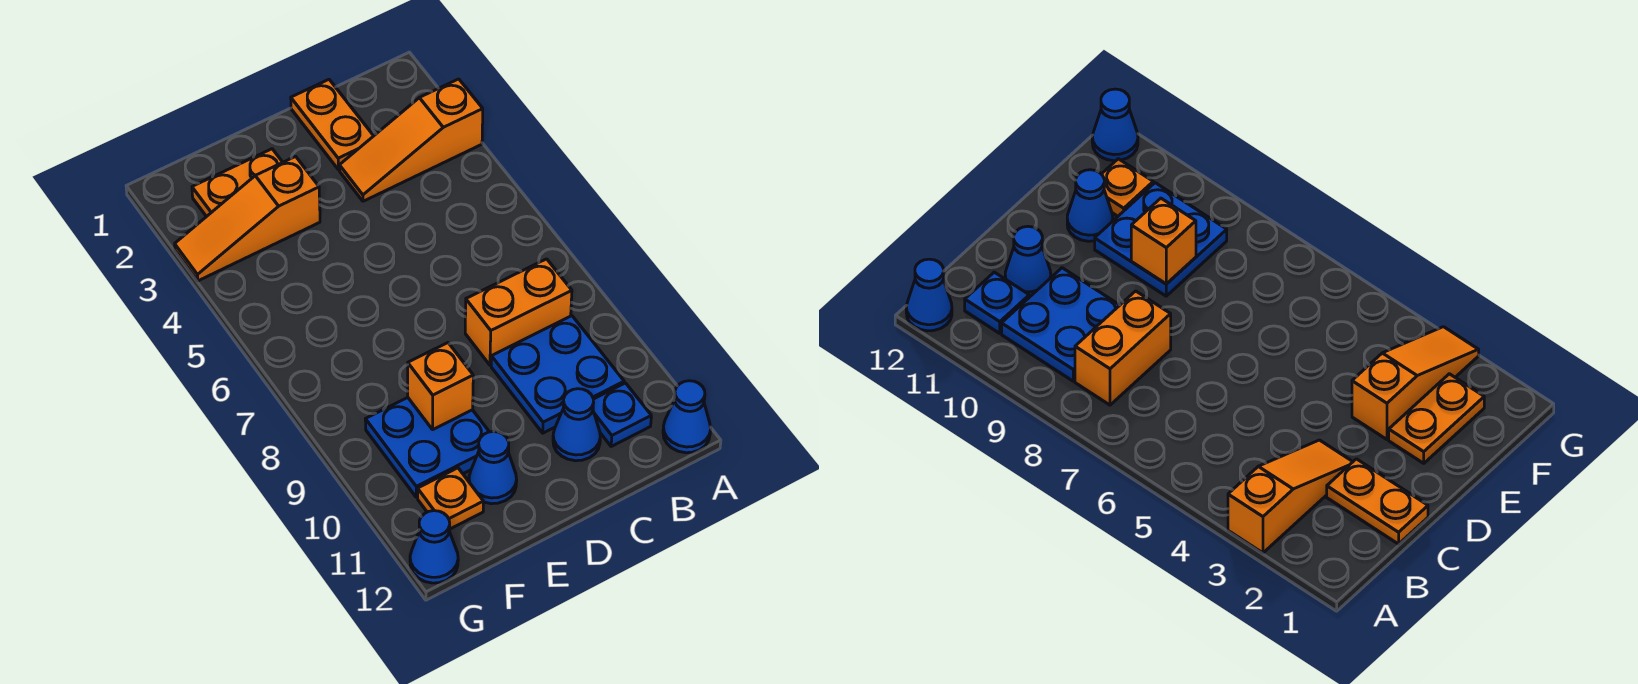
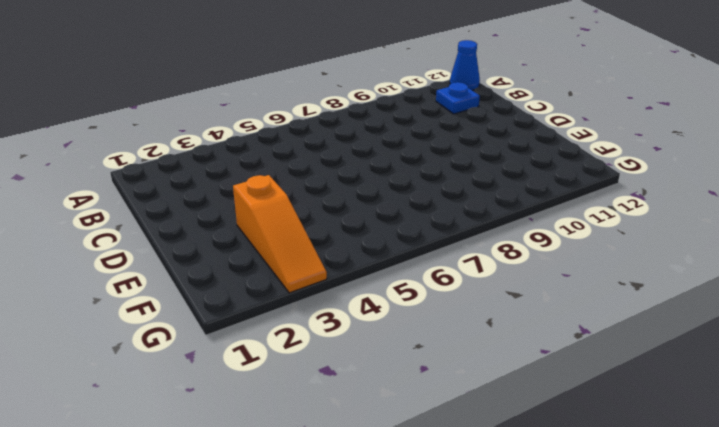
none -> orange 1x3 slope [339,79,483,201]
none -> orange 1x2 brick [465,259,572,365]
none -> blue 2x2 plate [491,316,624,433]

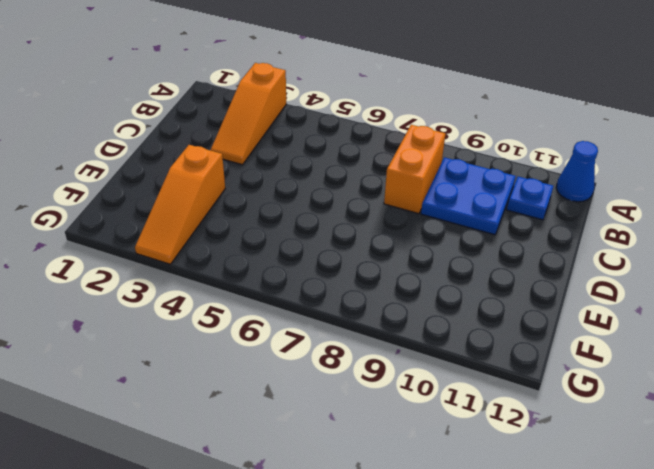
none -> orange 1x2 plate [291,80,373,170]
none -> blue 1x1 cone [553,389,600,461]
none -> orange 1x2 plate [192,149,283,217]

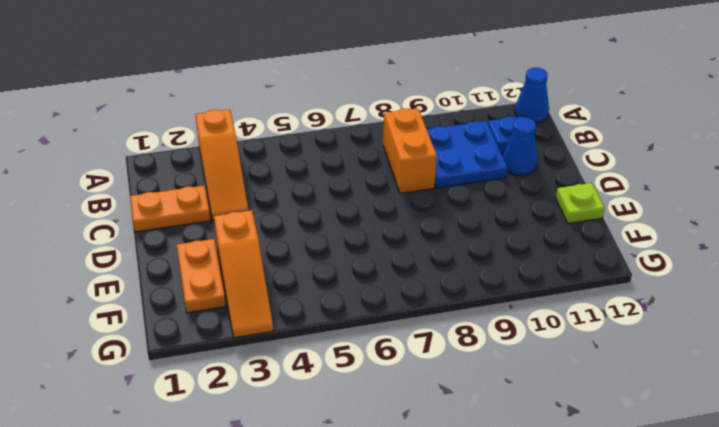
lime 1x1 plate [556,183,605,223] -> none
none -> blue 2x2 plate [365,398,489,497]
none -> blue 1x1 cone [469,432,517,504]
none -> orange 1x1 plate [418,468,483,529]

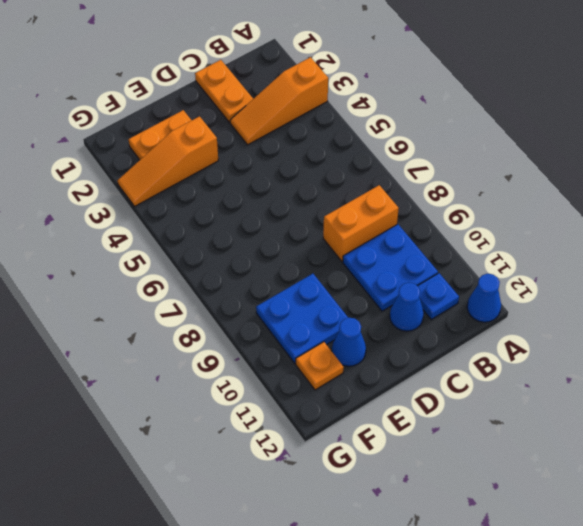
none -> blue 1x1 cone [410,511,458,583]
none -> orange 1x1 brick [408,343,473,429]

